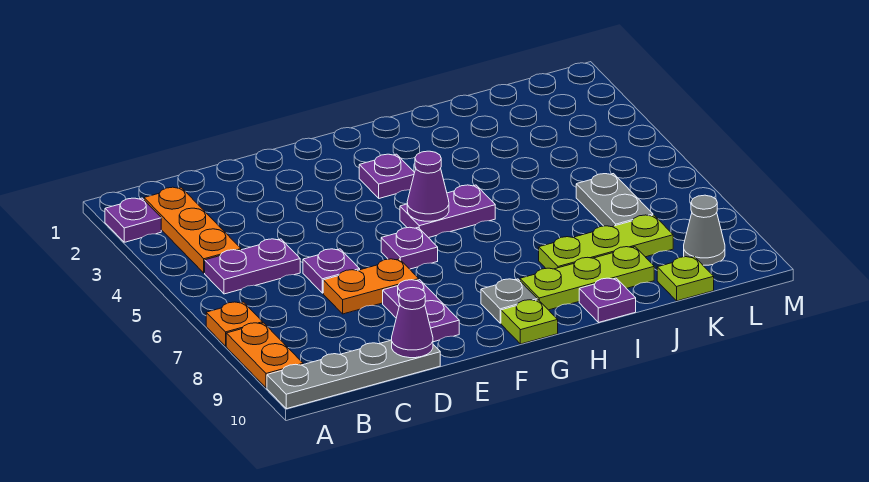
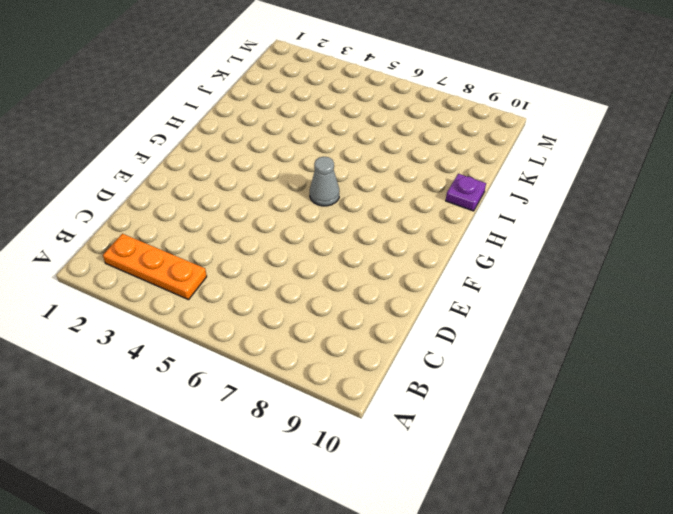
grey 1x1 cone [310,157,339,206] -> grey 1x1 cone moved to [684,195,725,265]
none -> purple 1x1 plate [105,198,161,242]
none -> orange 1x1 plate [206,302,263,346]
none -> orange 1x2 plate [226,323,303,388]

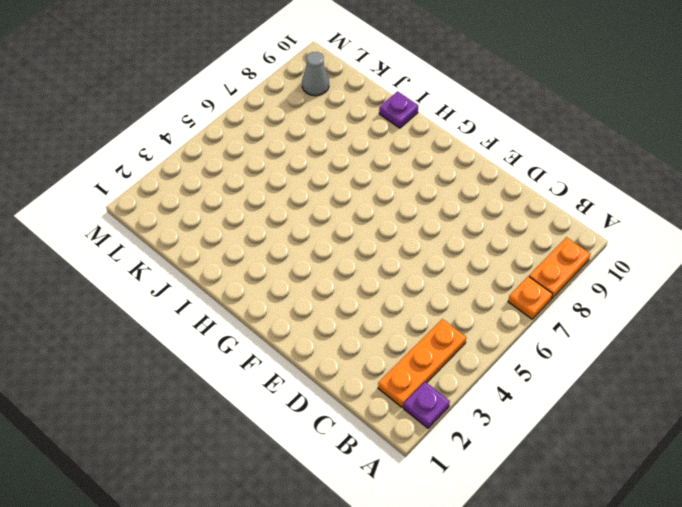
none -> grey 1x4 plate [267,340,440,409]
none -> purple 1x2 plate [205,239,300,294]
none -> purple 1x1 plate [303,249,360,293]

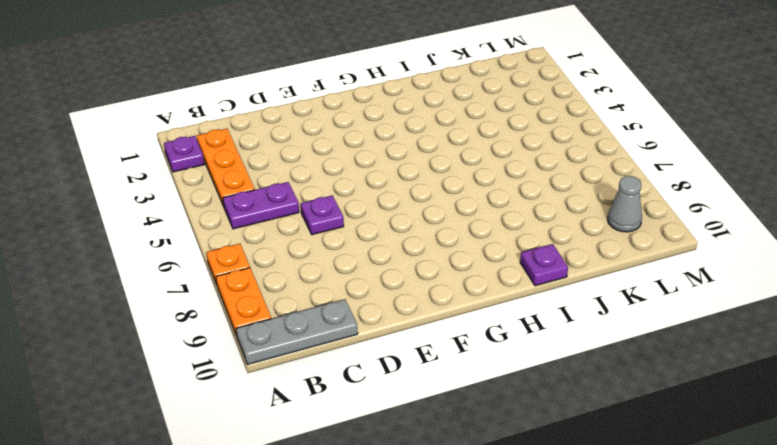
grey 1x3 plate [236,299,358,364] -> grey 1x4 plate [267,340,440,409]
none -> orange 1x2 plate [323,259,419,314]
none -> purple 1x2 plate [383,280,459,342]
none -> purple 1x1 plate [381,227,438,269]

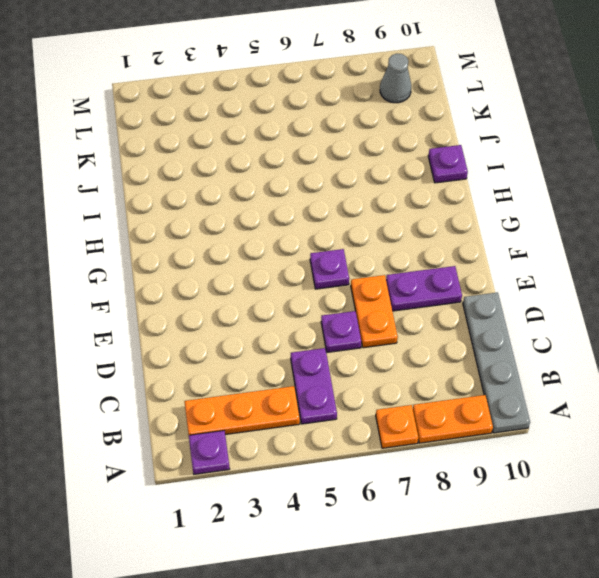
none -> purple 1x1 plate [359,154,414,198]
none -> purple 1x2 plate [400,185,495,238]
none -> grey 1x1 plate [481,279,537,323]

